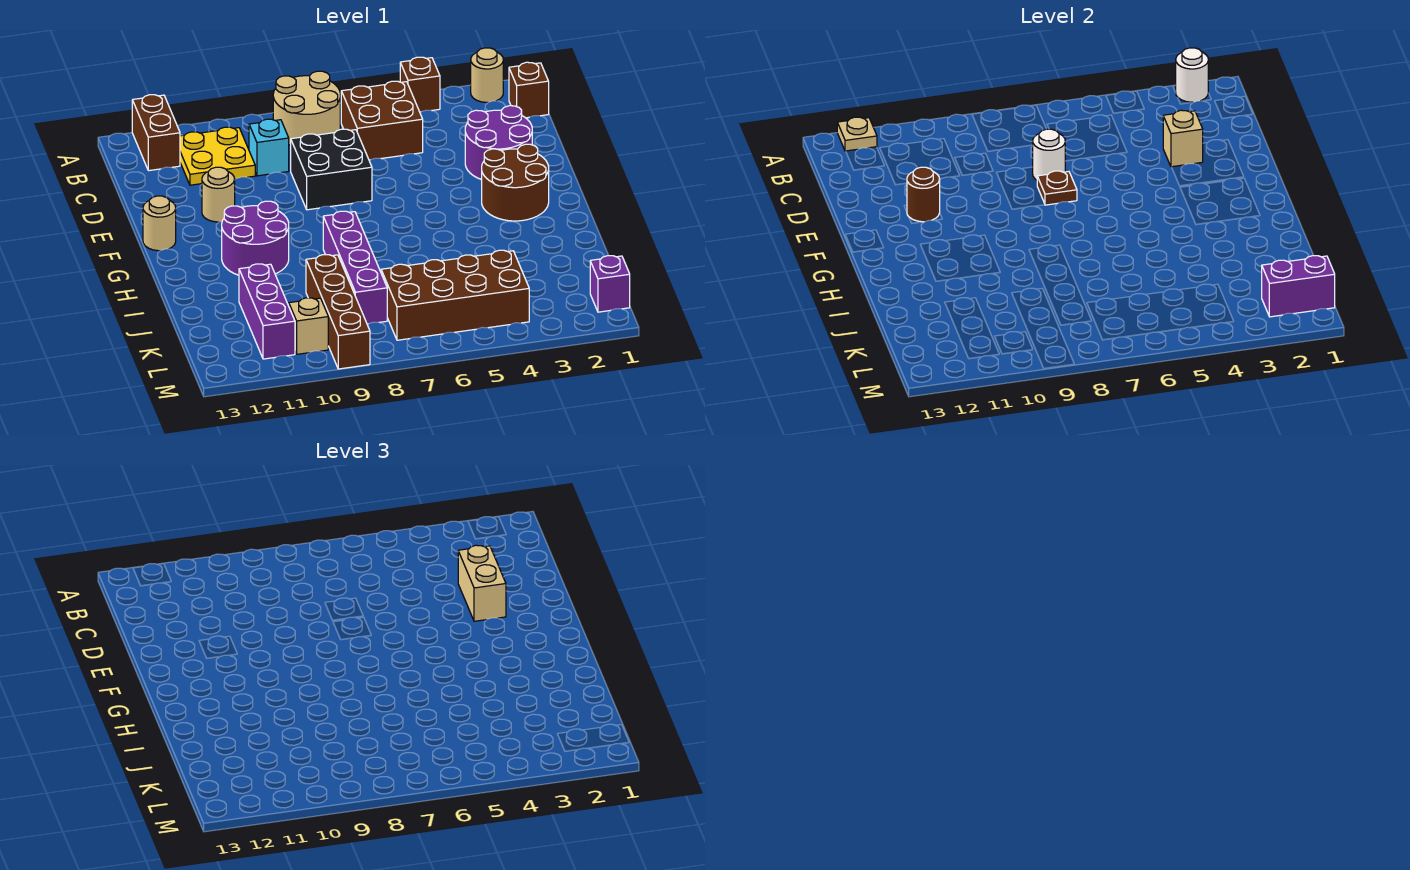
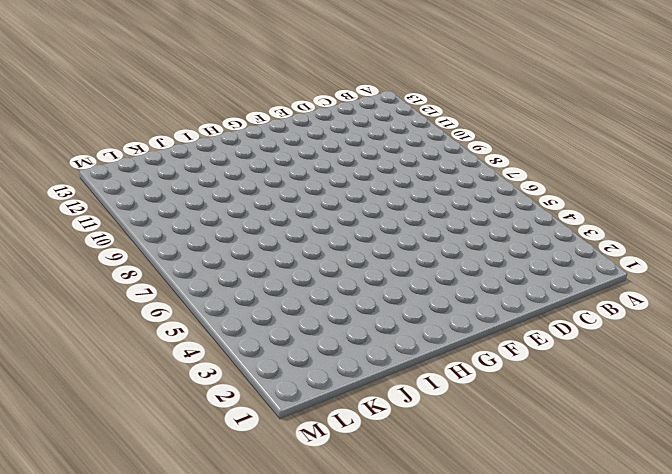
none -> tan 1x1 round brick [471,48,503,102]
none -> brown 1x1 brick [400,57,440,112]
none -> tan 2x2 round brick [273,71,340,145]

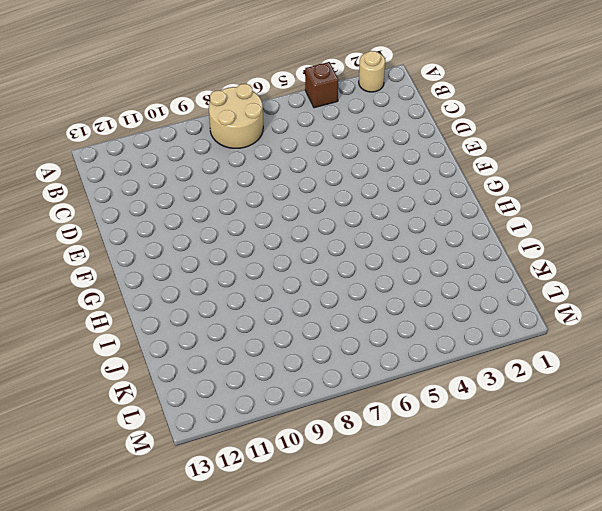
none -> brown 1x2 brick [132,95,180,171]
none -> brown 1x1 brick [509,62,549,118]
none -> brown 2x2 brick [341,81,423,160]

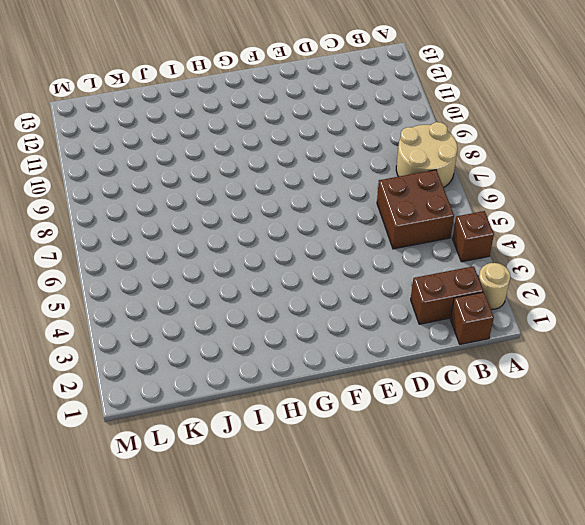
brown 1x2 brick [411,266,483,324] -> brown 1x2 brick moved to [132,95,180,171]
none -> yellow 2x2 plate [180,127,255,185]
none -> cyan 1x1 brick [249,119,289,176]
none -> purple 2x2 round brick [465,106,532,180]

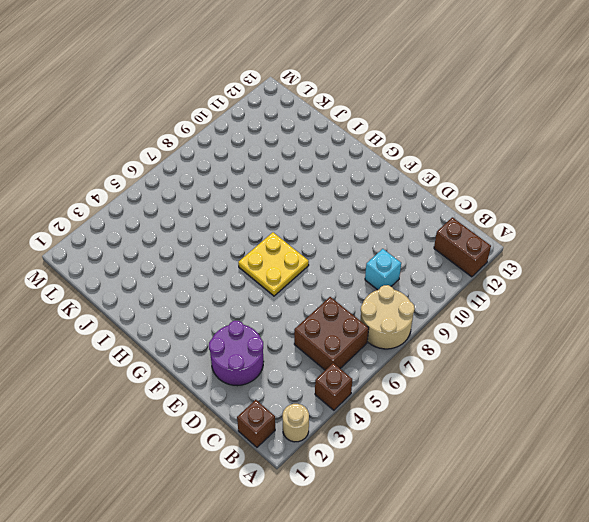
yellow 2x2 plate [238,232,309,296] -> yellow 2x2 plate moved to [180,127,255,185]
none -> black 2x2 brick [291,129,372,210]
none -> tan 1x1 round brick [202,167,235,222]
none -> brown 2x2 round brick [482,144,549,221]

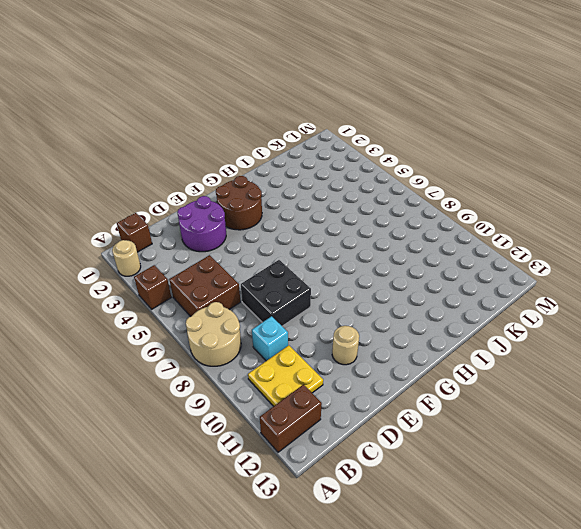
none -> tan 1x1 round brick [143,196,176,251]
none -> purple 2x2 round brick [222,201,289,275]
none -> purple 1x4 brick [323,211,387,324]

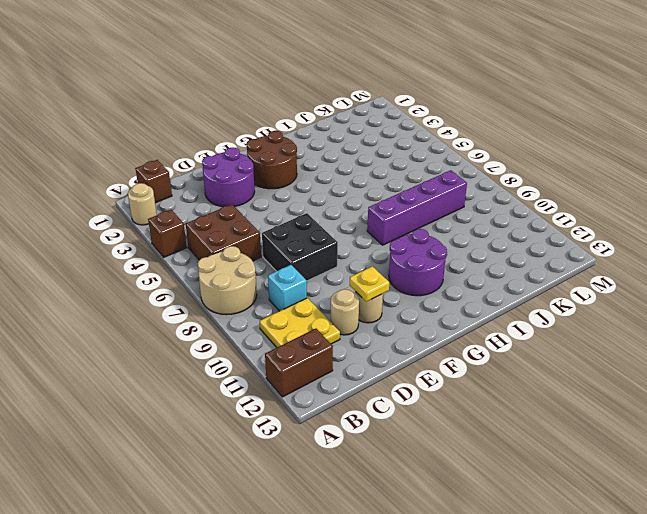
tan 1x1 round brick [331,289,359,335] -> tan 1x1 round brick moved to [143,196,176,251]
yellow 1x1 plate [350,266,389,302] -> brown 1x1 round brick [907,167,940,222]
none -> brown 1x4 brick [306,255,370,369]
none -> purple 1x3 brick [239,264,295,359]
none -> brown 2x4 brick [381,250,529,340]

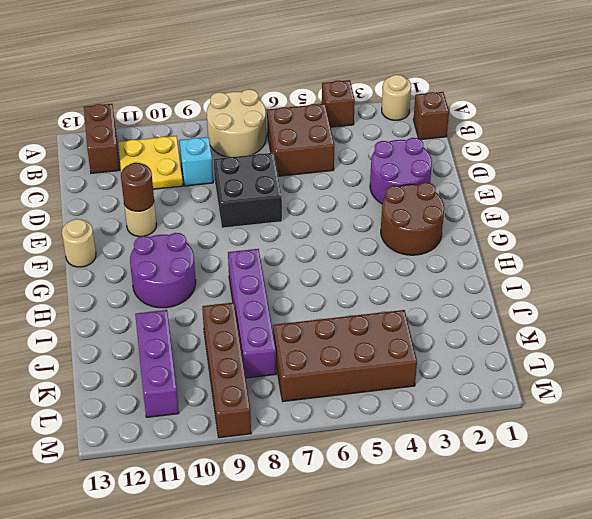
none -> purple 1x1 brick [590,256,630,312]
none -> tan 1x1 brick [289,298,328,354]
none -> white 1x1 round brick [1176,48,1208,102]

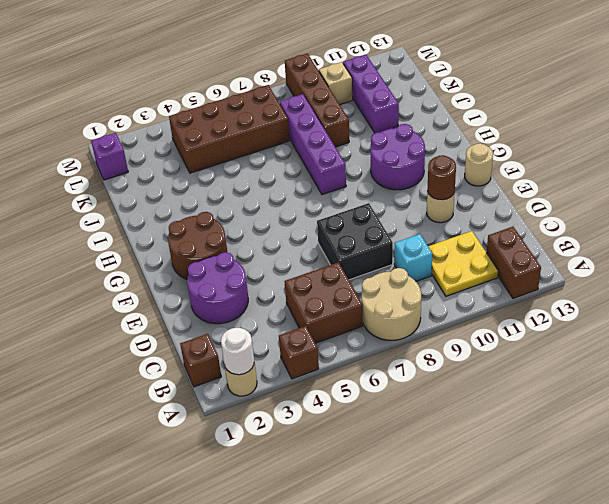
none -> tan 1x1 plate [837,117,877,151]
none -> tan 1x1 brick [1163,110,1203,167]
none -> white 1x1 round brick [1033,129,1065,180]

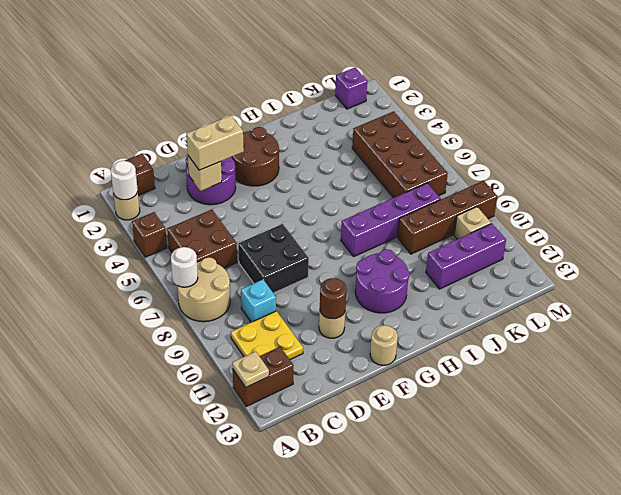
white 1x1 round brick [171,247,198,287] -> white 1x1 round brick moved to [1033,129,1065,180]
none -> brown 1x1 plate [1037,171,1077,205]
none -> purple 1x2 brick [1262,256,1335,317]

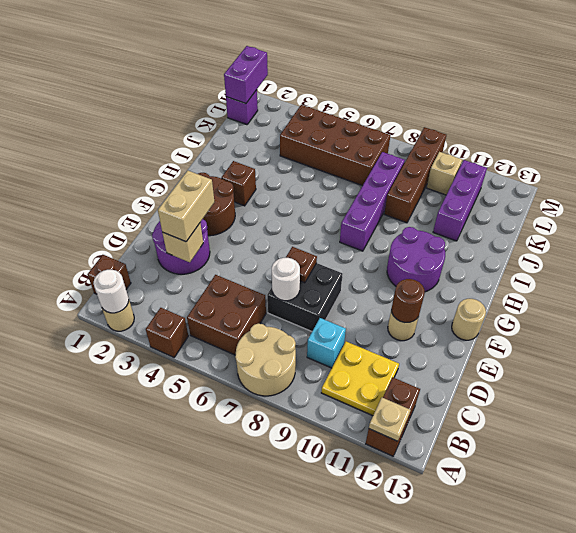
brown 1x1 brick [221,161,256,206] -> none
purple 1x2 brick [224,46,268,103] -> purple 1x2 brick turned to [1262,256,1335,317]

